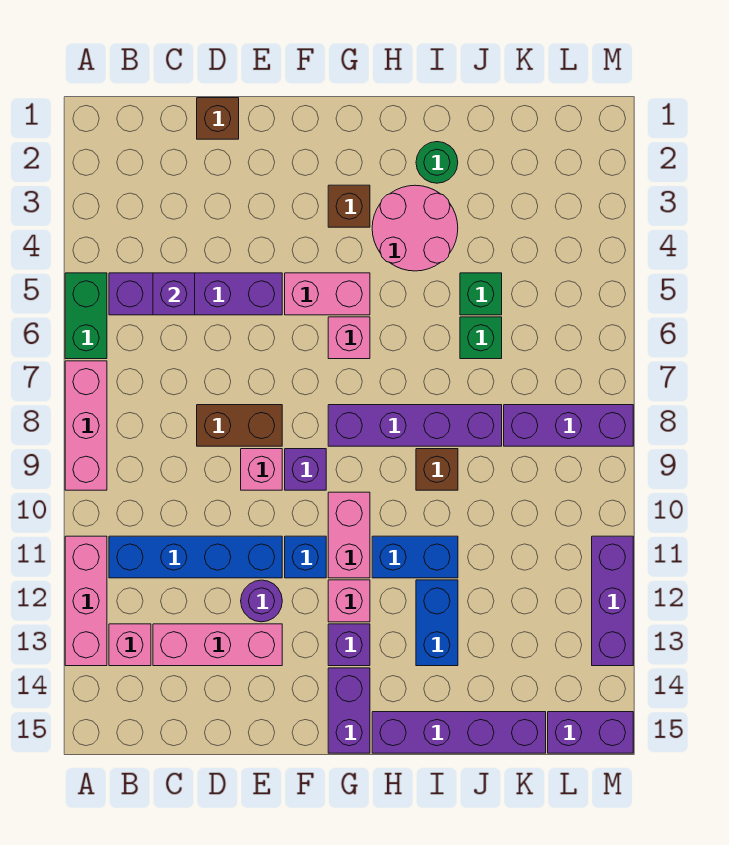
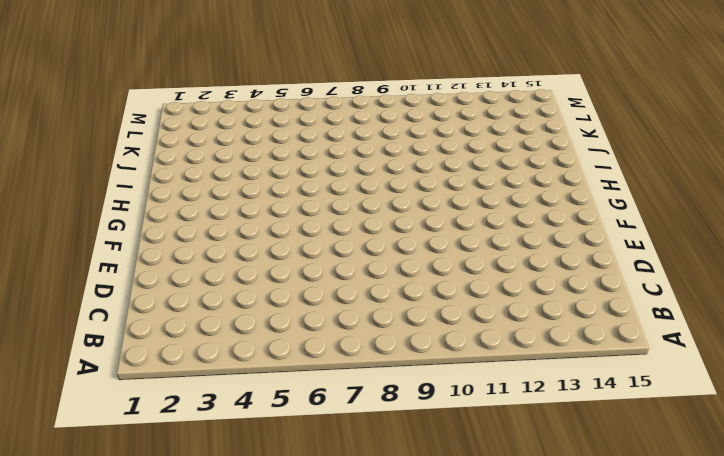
none -> green 1x2 brick [65,273,107,359]
none -> pink 1x3 brick [65,361,107,490]
none -> pink 1x3 brick [65,536,107,666]
none -> purple 1x4 brick [109,273,282,315]

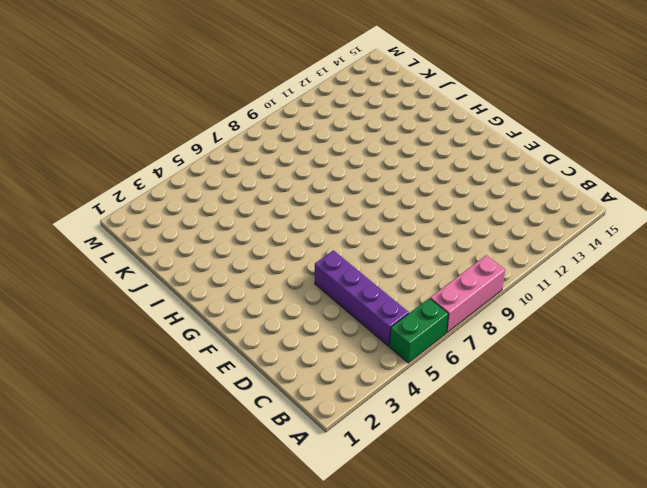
none -> pink 1x3 brick [65,536,107,666]
none -> blue 1x4 brick [109,536,282,578]
none -> pink 1x1 brick [109,624,151,666]
none -> pink 1x3 brick [153,624,282,666]

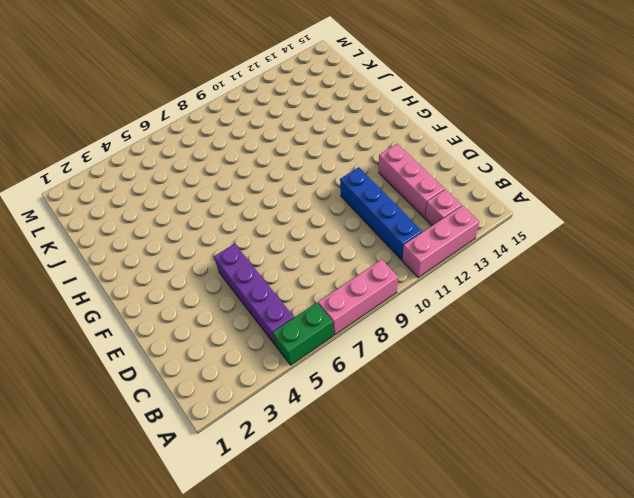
none -> brown 1x1 brick [197,98,239,139]
none -> brown 1x2 brick [197,405,282,446]
none -> pink 1x1 brick [241,449,282,490]
none -> purple 1x1 round brick [241,580,282,622]

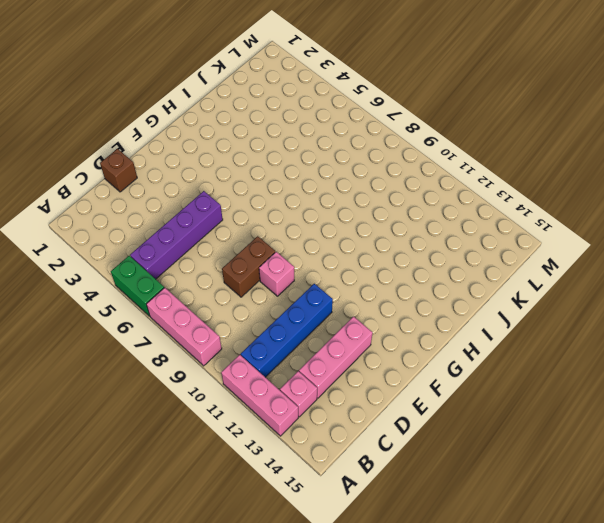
none -> purple 1x1 round brick [241,580,282,622]
none -> pink 1x2 brick [285,273,370,315]
none -> purple 1x1 brick [285,449,326,490]
none -> blue 1x1 brick [285,536,326,578]

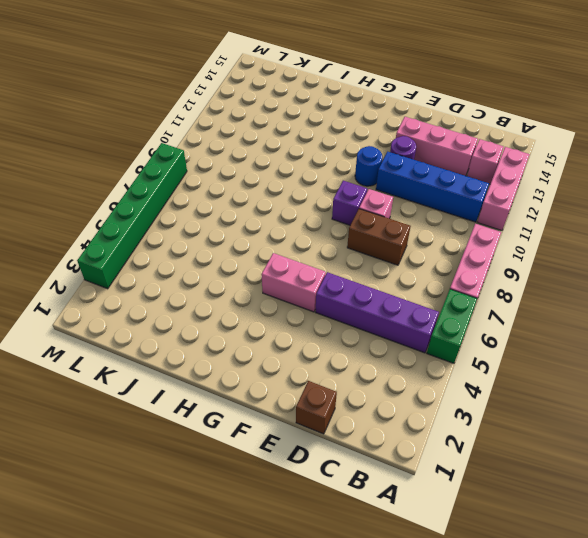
blue 1x1 round brick [355,146,382,186] -> blue 1x1 brick [285,536,326,578]
green 1x6 brick [77,143,187,289] -> purple 1x3 brick [504,405,633,446]
none -> brown 1x1 brick [328,185,370,227]
none -> pink 1x1 brick [328,317,370,359]
none -> purple 1x4 brick [328,405,502,446]
none -> pink 1x2 brick [328,492,370,578]

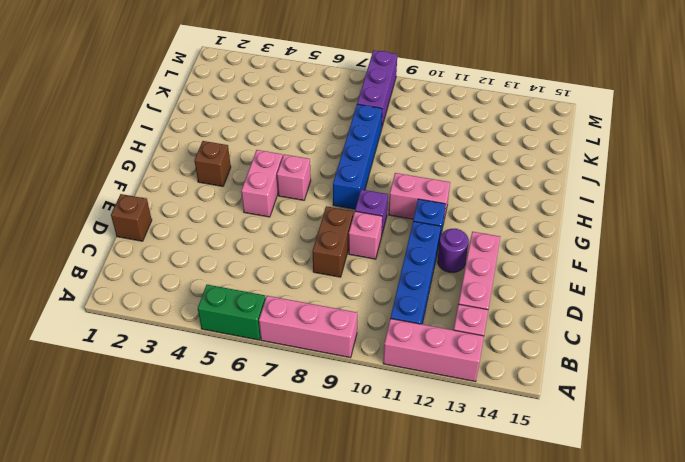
blue 1x4 brick [333,104,382,209] -> purple 1x4 brick [328,405,502,446]
none -> purple 1x4 brick [109,273,282,315]
none -> pink 1x1 brick [328,580,370,622]
none -> purple 1x1 brick [328,624,370,666]
none -> purple 1x2 brick [328,668,370,753]

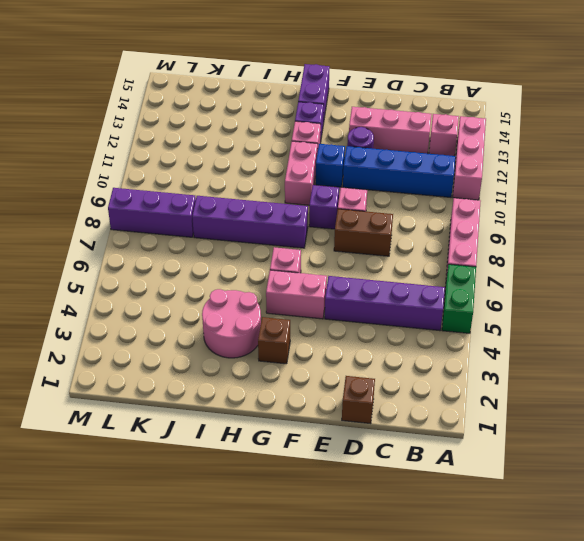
none -> blue 1x2 brick [372,536,458,578]
none -> purple 1x4 brick [372,712,546,753]
none -> green 1x1 round brick [416,142,458,183]
none -> brown 1x1 brick [416,449,458,490]

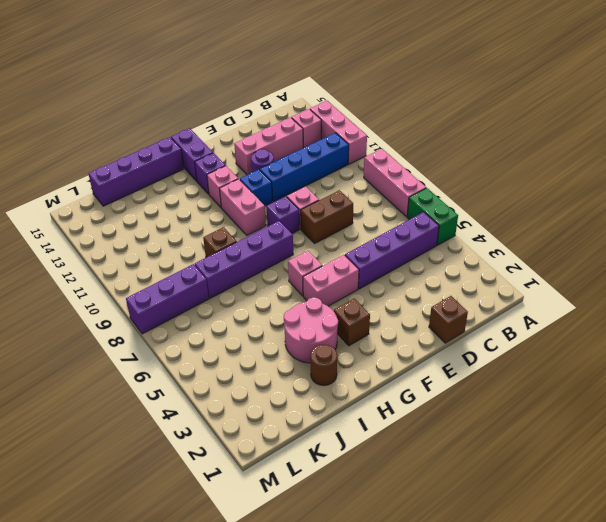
brown 1x1 round brick [311,345,337,386] -> green 1x1 round brick [416,142,458,183]
none -> blue 1x2 brick [372,536,458,578]
none -> blue 1x2 brick [416,580,458,666]
none -> green 1x1 brick [460,273,502,315]
none -> green 1x1 brick [460,317,502,359]

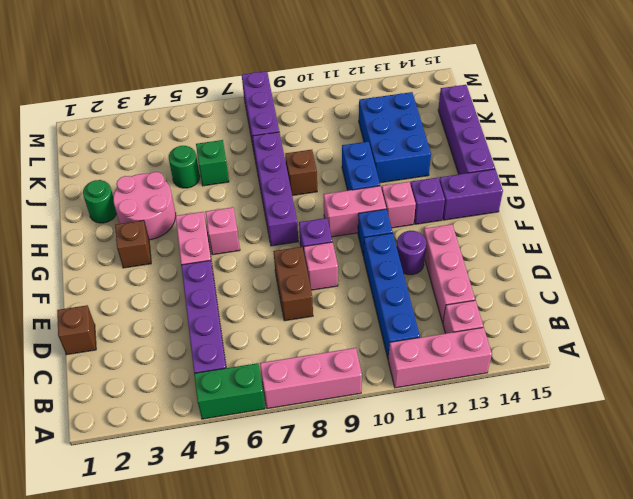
blue 2x3 brick [359,92,431,183] -> blue 1x2 brick [416,580,458,666]
green 1x1 round brick [169,146,200,188] -> green 1x1 brick [460,273,502,315]
none -> purple 1x2 brick [548,712,633,753]
none -> purple 1x3 brick [592,536,633,666]
none -> purple 1x1 brick [153,273,195,315]

